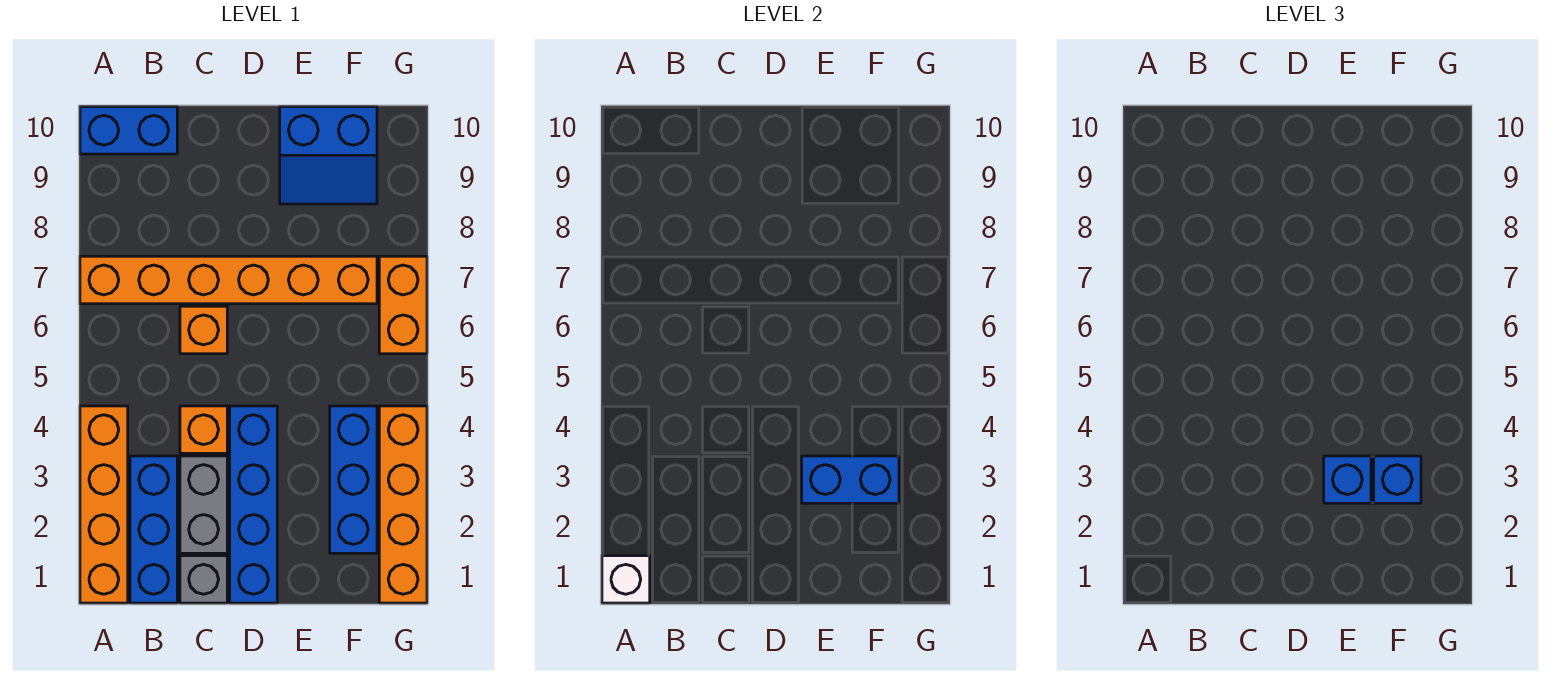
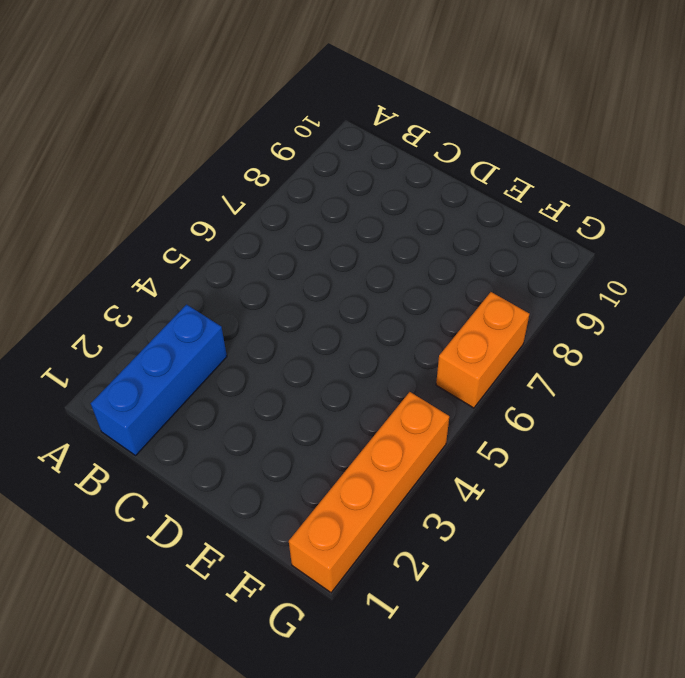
none -> orange 1x4 brick [80,406,128,603]
none -> orange 1x6 brick [80,256,377,304]
none -> blue 1x2 brick [80,107,177,154]

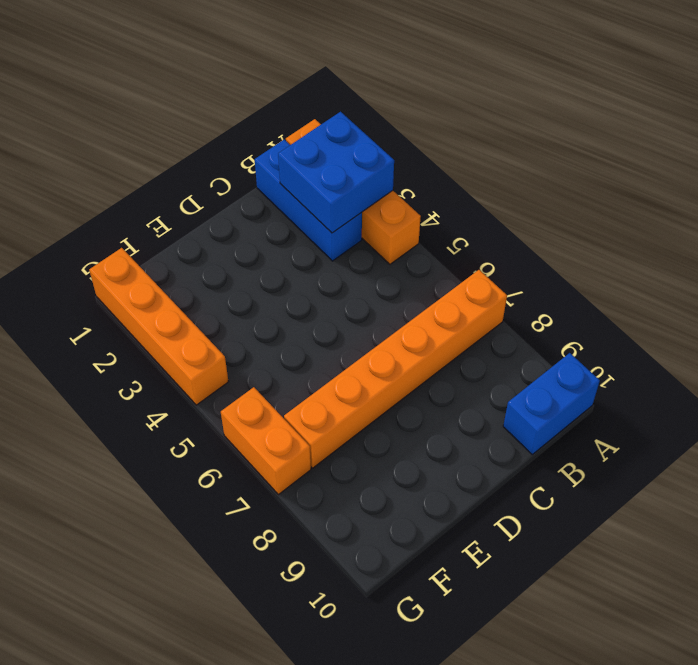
blue 2x2 brick [278,112,394,233] -> none
none -> grey 1x1 brick [180,556,227,603]
none -> grey 1x2 brick [180,456,227,553]
none -> orange 1x1 brick [180,406,227,453]

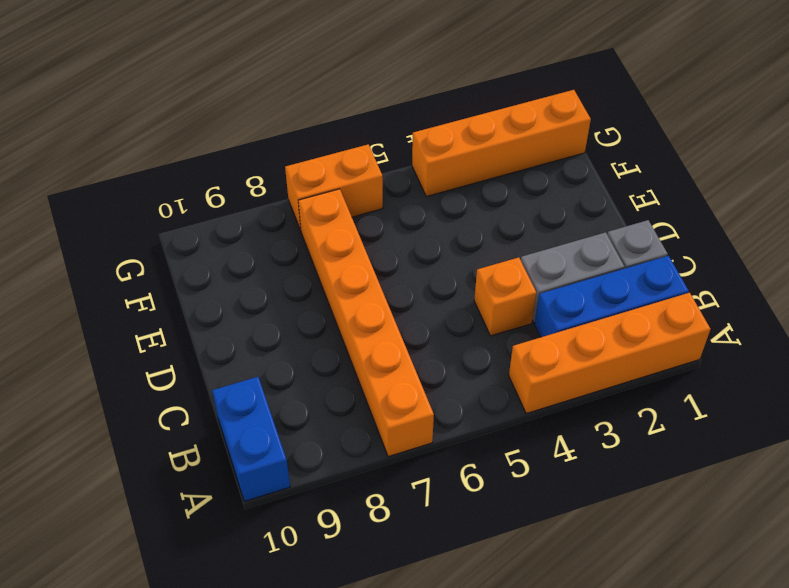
none -> orange 1x1 brick [180,306,227,354]
none -> blue 1x4 brick [230,406,277,603]
none -> blue 2x2 slope [280,107,377,204]

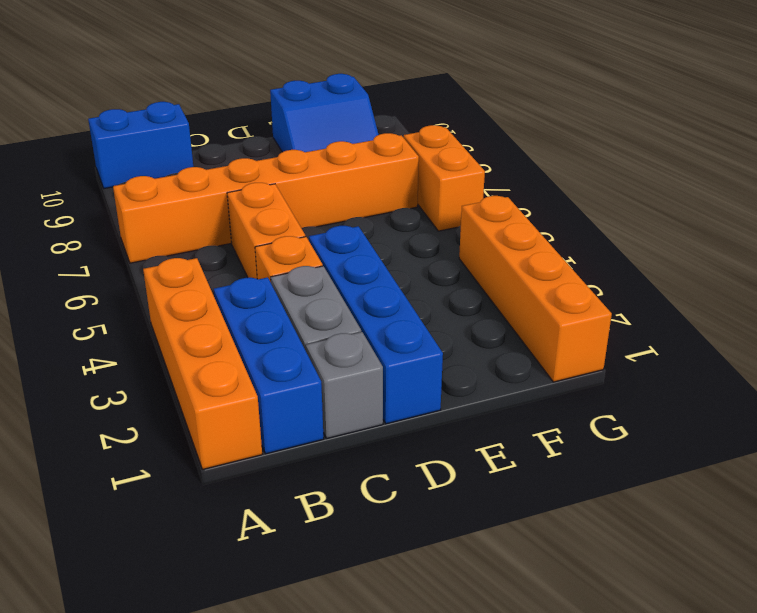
orange 1x2 brick [227,183,306,279] -> orange 1x1 brick [180,306,227,354]
none -> blue 1x3 brick [330,406,377,553]
none -> white 1x1 brick [602,556,650,603]
none -> blue 1x2 brick [802,456,899,503]

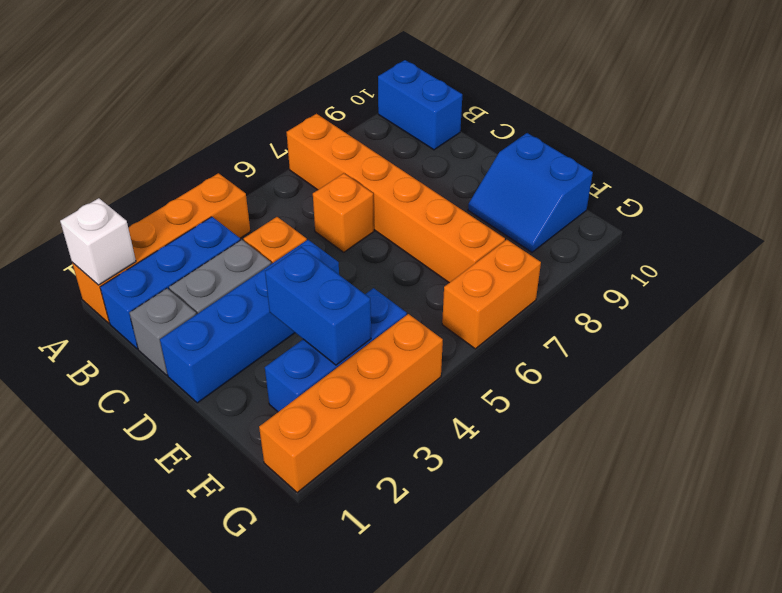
none -> blue 1x1 brick [1324,456,1371,503]
none -> blue 1x1 brick [1374,456,1421,503]

